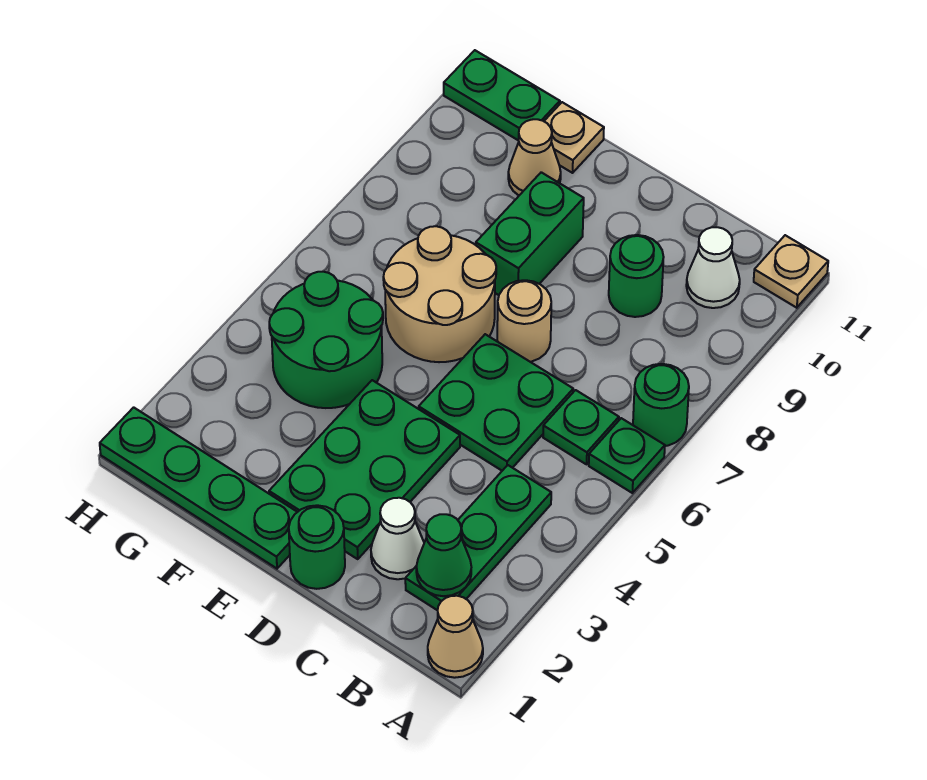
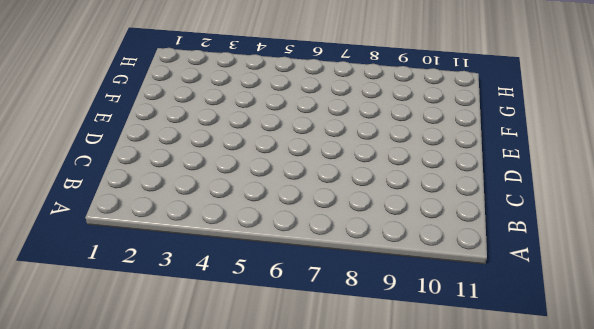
none -> tan 1x1 cone [428,596,483,678]
none -> green 1x1 plate [589,418,665,493]
none -> green 1x1 round brick [633,364,689,446]

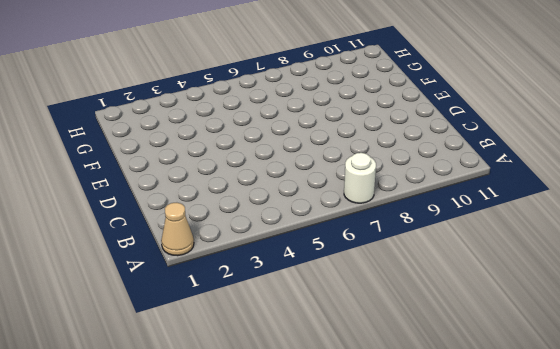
white 1x1 round brick [344,153,376,203] -> green 1x1 round brick [633,364,689,446]
none -> green 1x1 plate [589,418,665,493]
none -> tan 1x1 plate [754,235,828,308]
none -> green 1x3 plate [405,465,551,610]

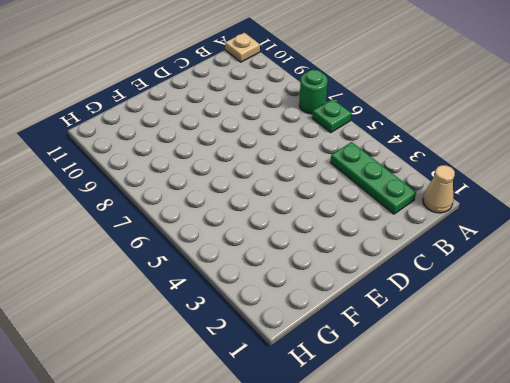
none -> green 1x1 plate [543,390,619,464]
none -> white 1x1 cone [686,227,740,308]
none -> white 1x1 cone [371,498,424,579]

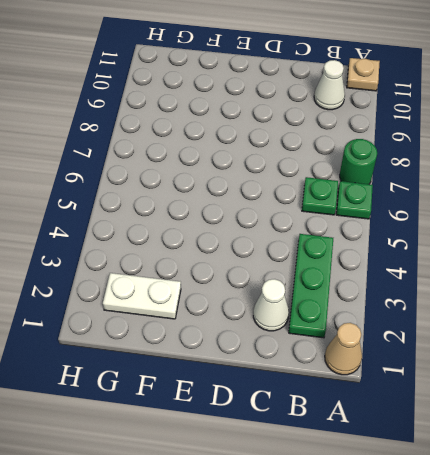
white 1x2 plate [103,273,181,319] -> none
none -> green 2x2 plate [419,334,573,471]
none -> green 1x1 round brick [609,235,664,317]
none -> green 1x1 round brick [289,505,345,589]

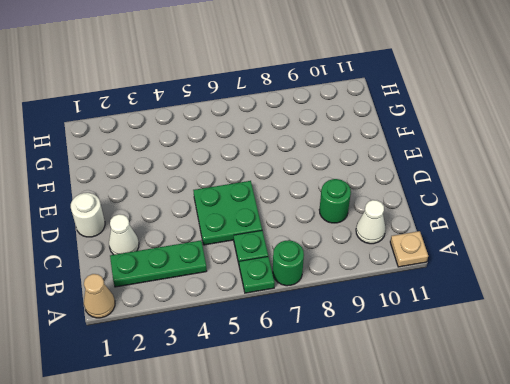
white 1x1 round brick [71,193,105,237] -> green 1x1 round brick [289,505,345,589]
none -> green 2x3 plate [269,380,460,559]
none -> tan 1x1 round brick [497,280,551,362]
none -> green 1x4 plate [100,407,297,569]

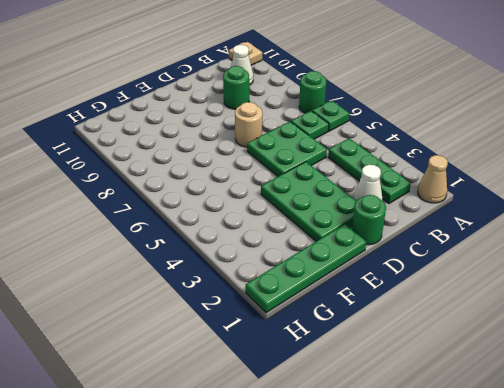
none -> tan 2x2 round brick [383,226,496,362]
none -> green 1x2 brick [476,172,584,295]
none -> green 2x2 round brick [269,272,383,408]

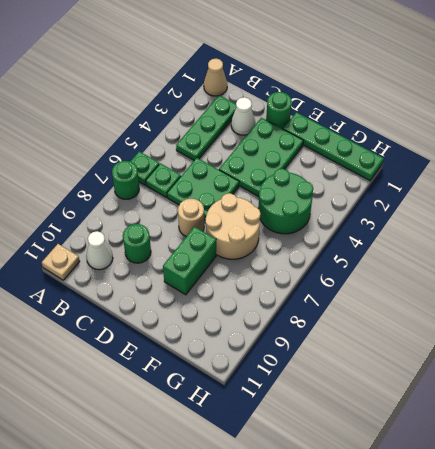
none -> tan 1x1 cone [508,119,561,195]
none -> tan 1x1 plate [544,102,604,173]
none -> green 1x2 plate [444,50,560,141]

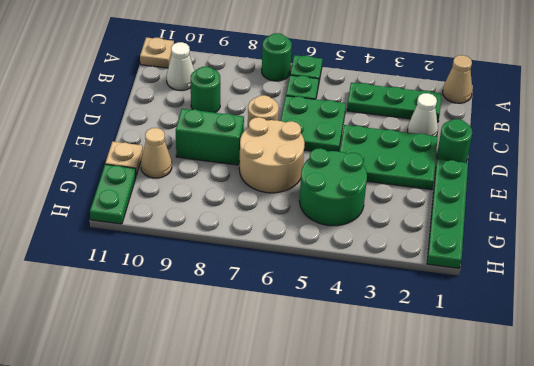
none -> green 1x1 cone [416,514,471,596]

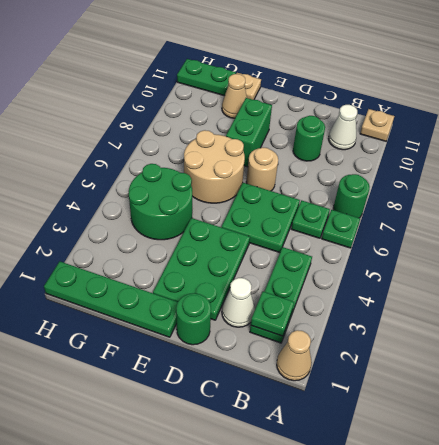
green 1x1 plate [251,292,294,336] -> green 1x1 cone [416,514,471,596]

